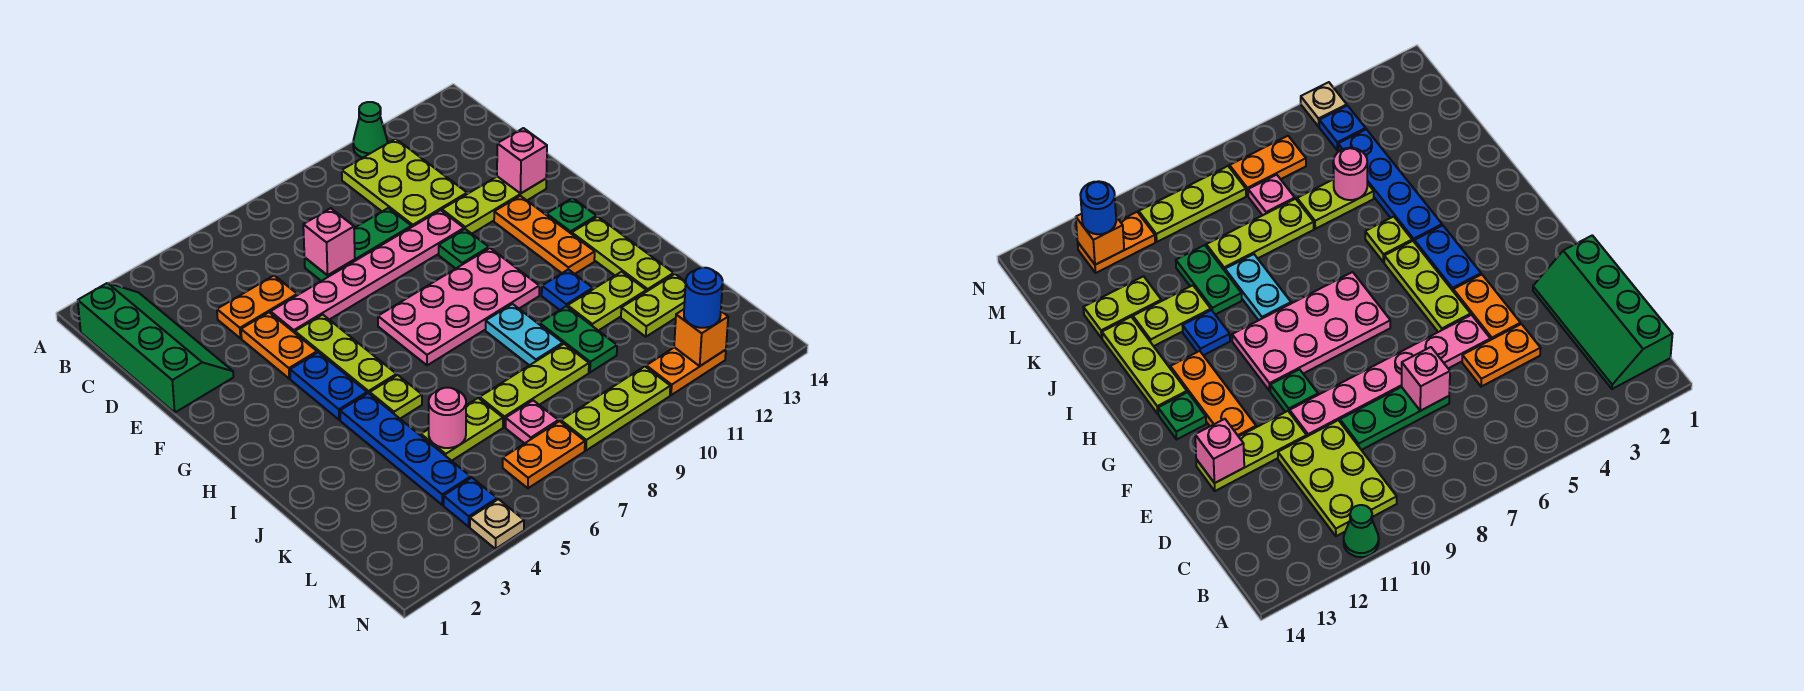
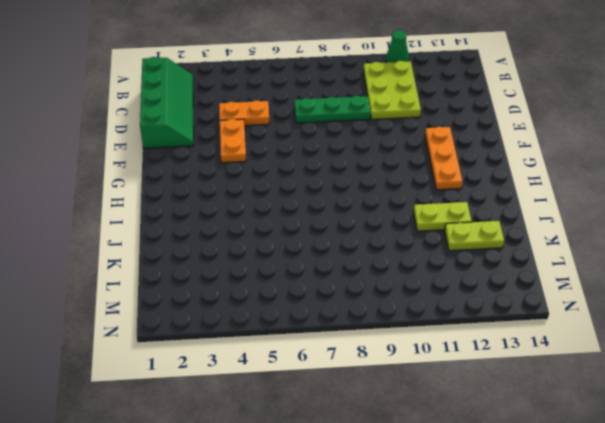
none -> pink 1x6 plate [271,210,464,333]
none -> lime 1x3 plate [442,176,546,234]
none -> lime 1x3 plate [295,315,397,394]
none -> green 1x1 plate [439,229,489,268]

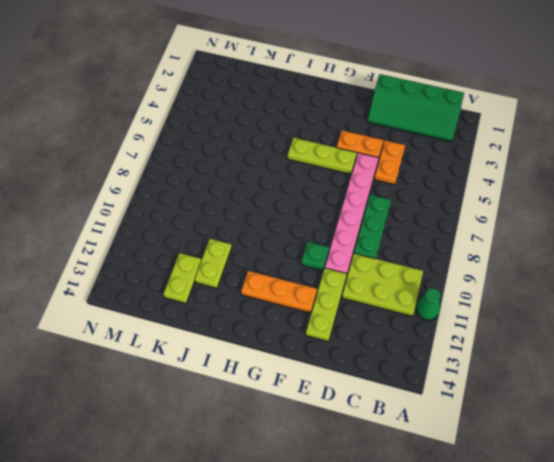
none -> blue 1x2 plate [290,352,367,420]
none -> pink 2x4 plate [378,248,539,365]
none -> green 1x1 plate [547,198,597,234]
none -> lime 1x3 plate [572,217,674,292]

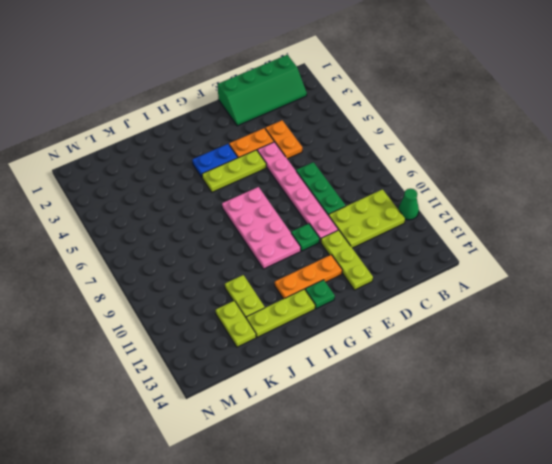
none -> blue 1x4 plate [340,393,471,505]
none -> lime 1x1 plate [370,375,422,419]
none -> cyan 1x2 plate [486,304,563,365]
none -> blue 1x1 plate [542,269,593,310]

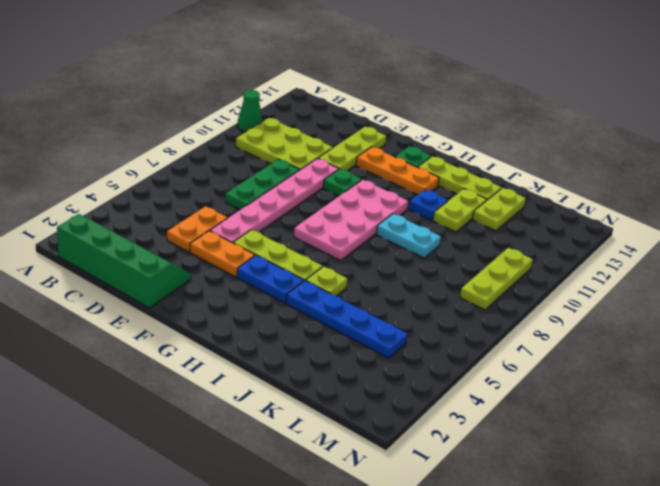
none -> green 1x2 plate [540,306,617,372]
none -> lime 1x2 plate [421,398,503,461]
none -> lime 1x3 plate [480,344,589,427]
none -> pink 1x1 plate [506,400,558,443]

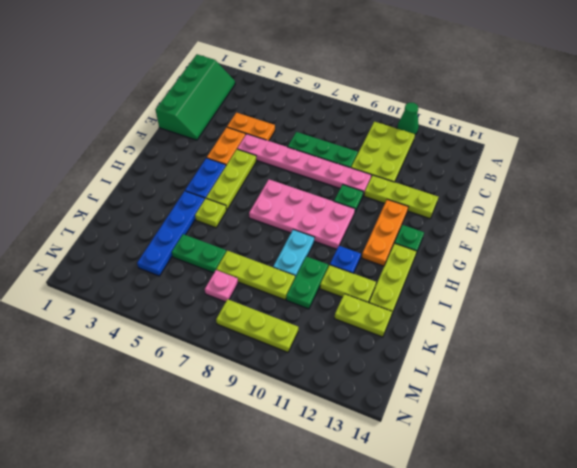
green 1x2 plate [172,234,226,273] -> lime 1x2 plate [421,398,503,461]
none -> blue 1x1 plate [444,478,497,527]
none -> orange 1x2 plate [503,421,585,488]
none -> orange 1x2 plate [646,347,726,395]
none -> tan 1x1 plate [470,499,524,549]

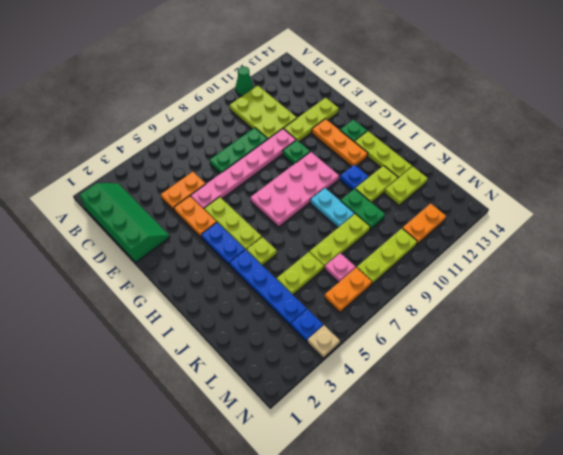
none -> pink 1x1 brick [303,208,355,275]
none -> pink 1x1 brick [497,128,547,193]
none -> pink 1x1 round brick [429,388,466,448]
none -> orange 1x1 brick [674,309,728,366]

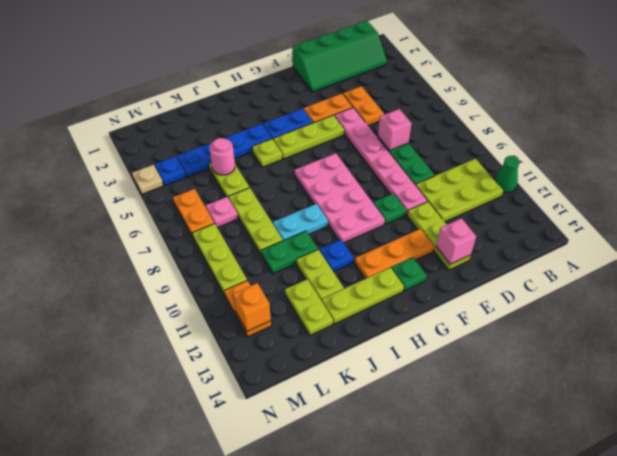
none -> blue 1x1 round brick [684,268,723,328]

